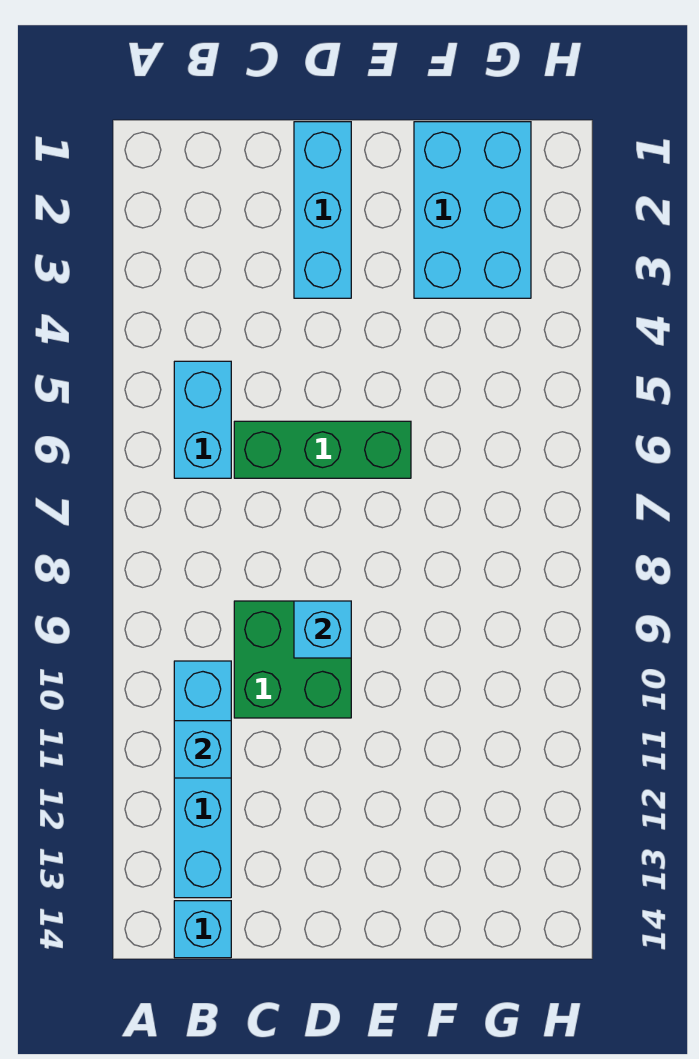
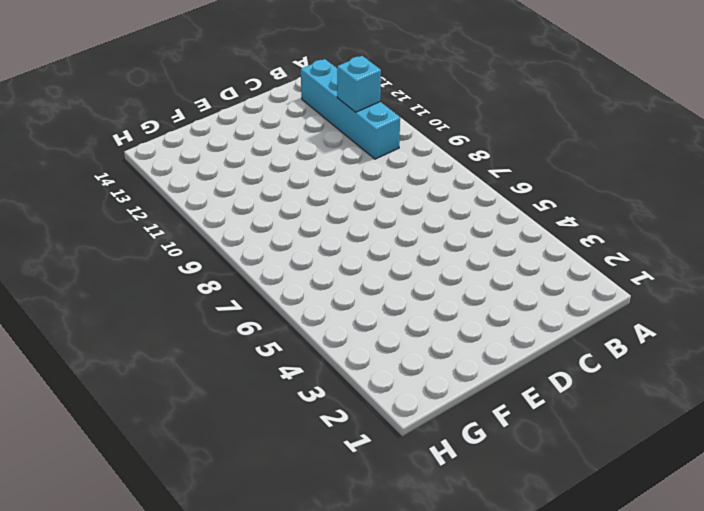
none -> cyan 1x2 brick [174,361,231,478]
none -> cyan 1x1 brick [174,901,231,958]

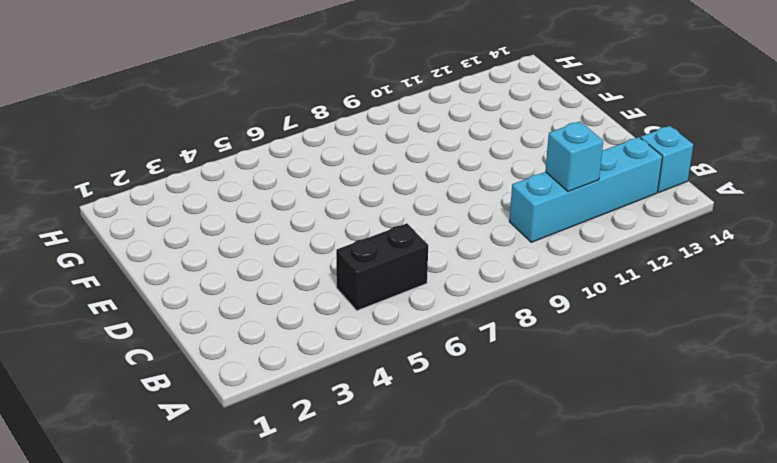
black 1x2 brick [336,223,428,311] -> cyan 1x2 brick [174,361,231,478]
none -> green 1x3 brick [234,421,411,478]
none -> green 2x2 brick [234,601,351,718]

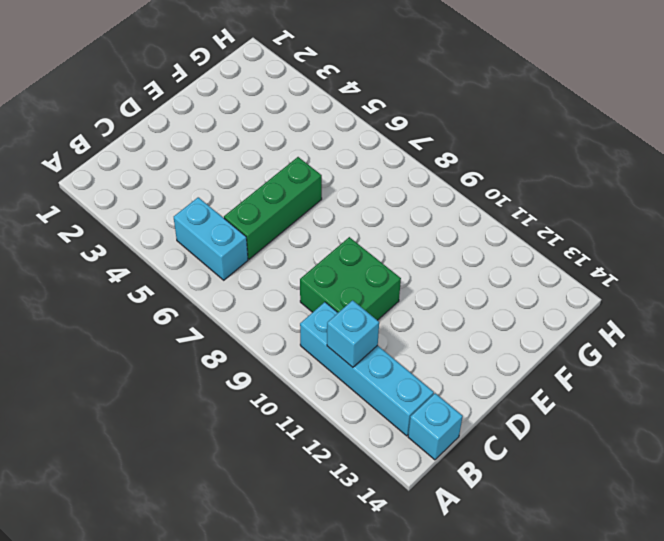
none -> cyan 1x3 brick [294,122,351,298]
none -> cyan 2x3 brick [414,122,531,298]

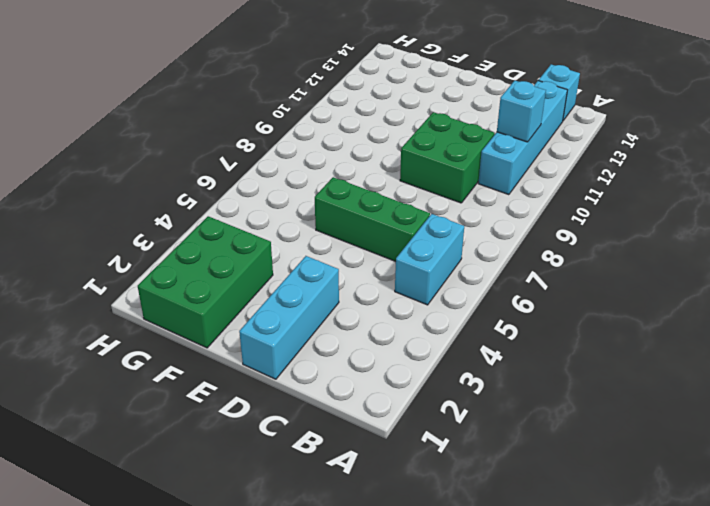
green 2x3 brick [138,216,273,348] -> cyan 2x3 brick [414,122,531,298]
none -> cyan 1x1 brick [294,601,351,658]

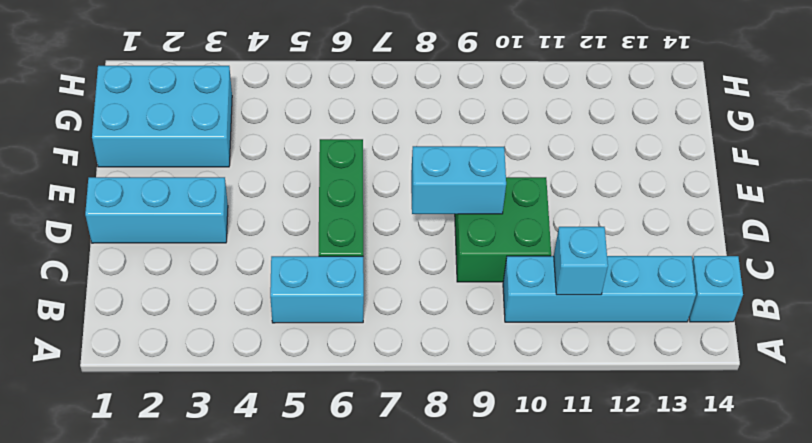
cyan 1x2 brick [411,146,506,214] -> cyan 1x1 brick [294,601,351,658]

